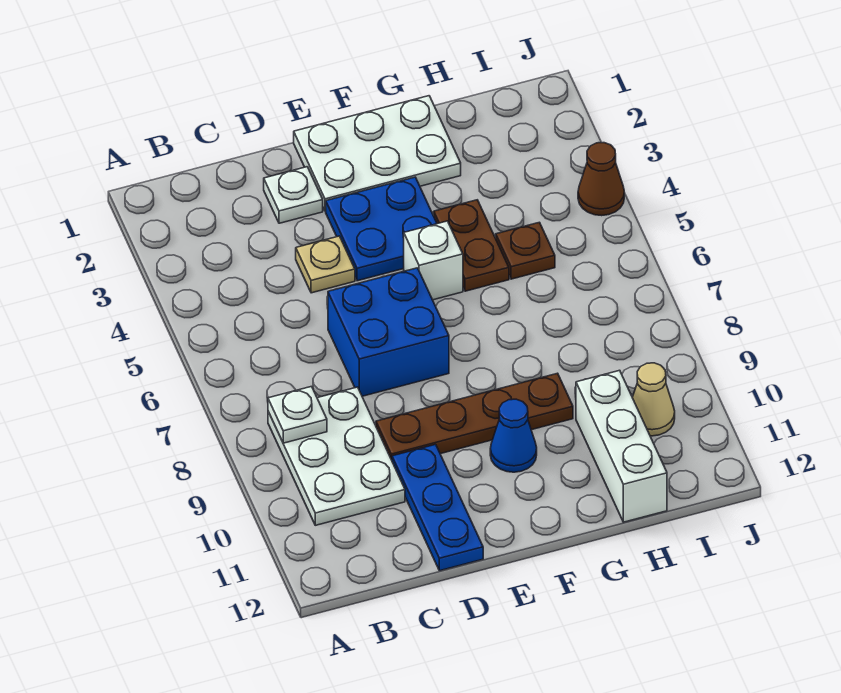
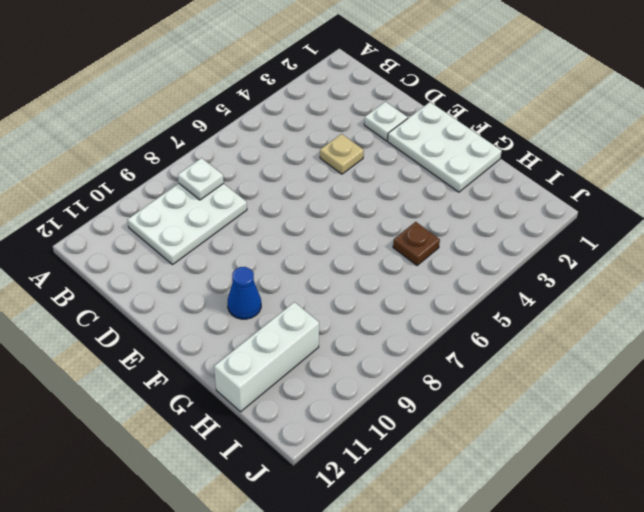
none -> blue 2x2 brick [328,268,449,396]
none -> brown 1x4 plate [376,373,573,460]
none -> blue 1x3 plate [392,444,483,571]

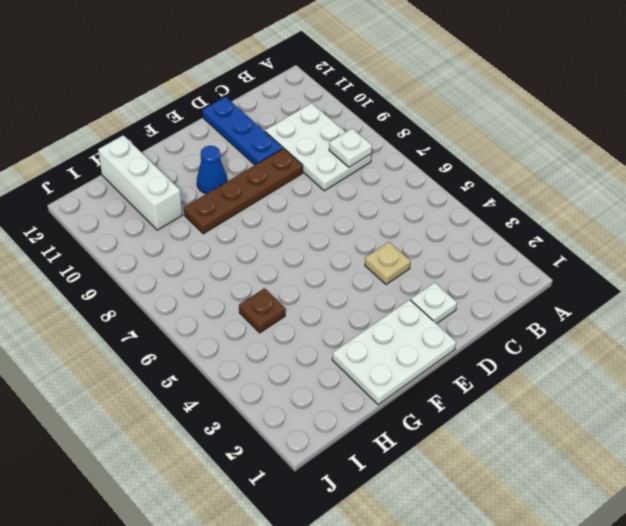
none -> blue 2x2 brick [328,268,449,396]
none -> blue 2x2 plate [326,177,437,281]
none -> white 1x1 brick [404,221,463,300]

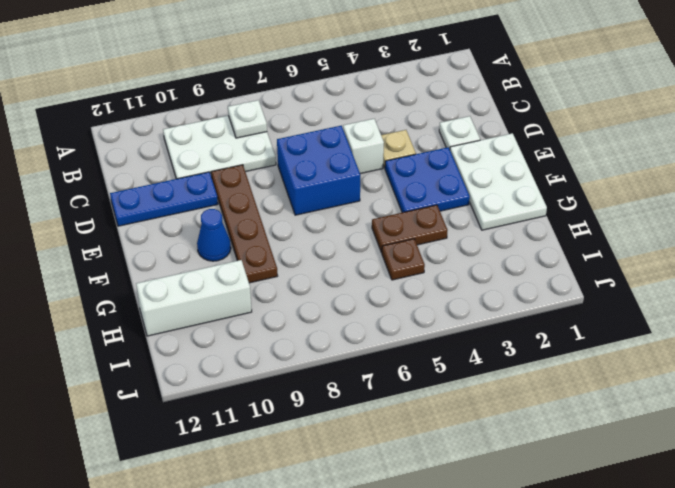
white 1x1 brick [343,119,384,174] -> white 1x1 brick moved to [404,221,463,300]
none -> tan 1x1 cone [632,363,675,436]
none -> brown 1x1 cone [578,143,624,216]

